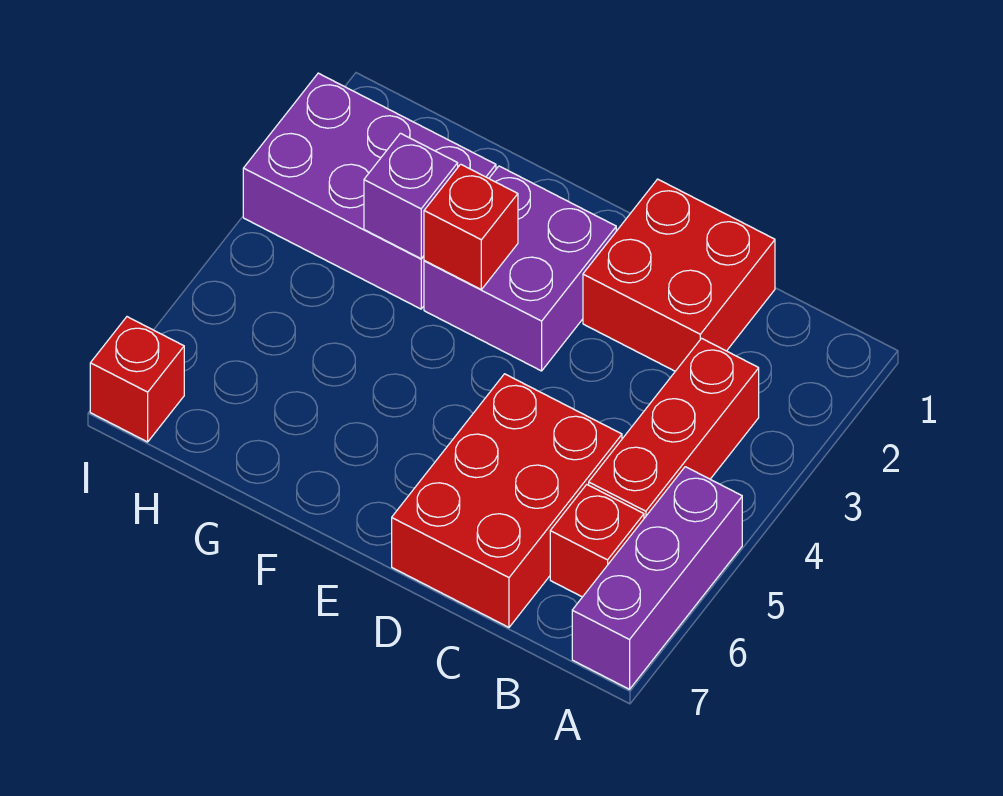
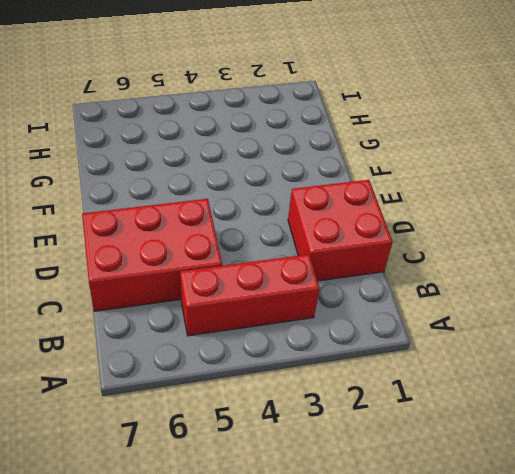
none -> purple 1x3 brick [572,467,742,689]
none -> red 1x1 brick [550,485,644,597]

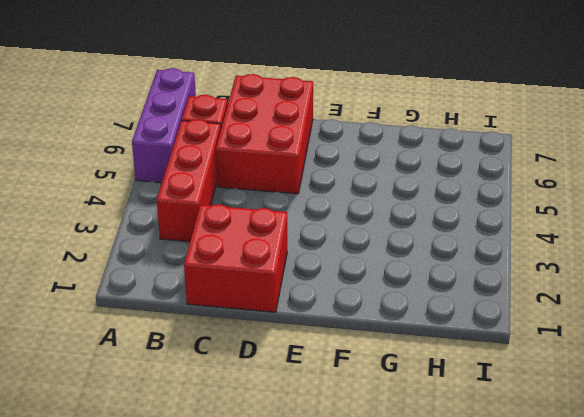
none -> purple 2x2 brick [424,166,616,371]
none -> purple 2x3 brick [243,73,496,309]

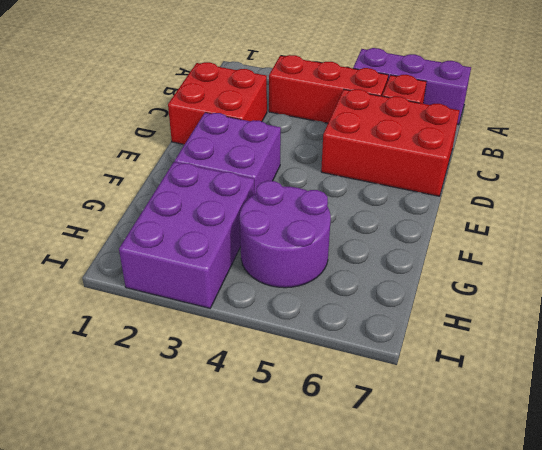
purple 2x2 round brick [240,181,331,288] -> none
none -> red 1x1 brick [90,317,184,442]
none -> red 1x1 brick [424,164,518,289]

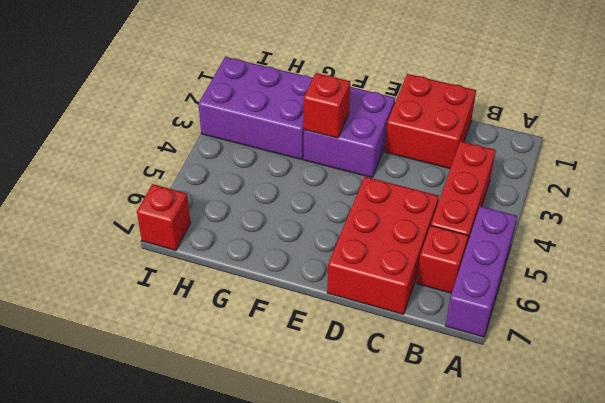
none -> purple 1x1 brick [364,133,458,259]

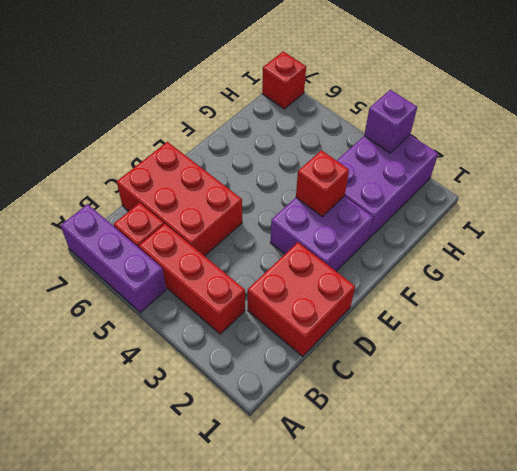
purple 1x1 brick [364,90,417,153] -> purple 1x1 brick moved to [364,133,458,259]

